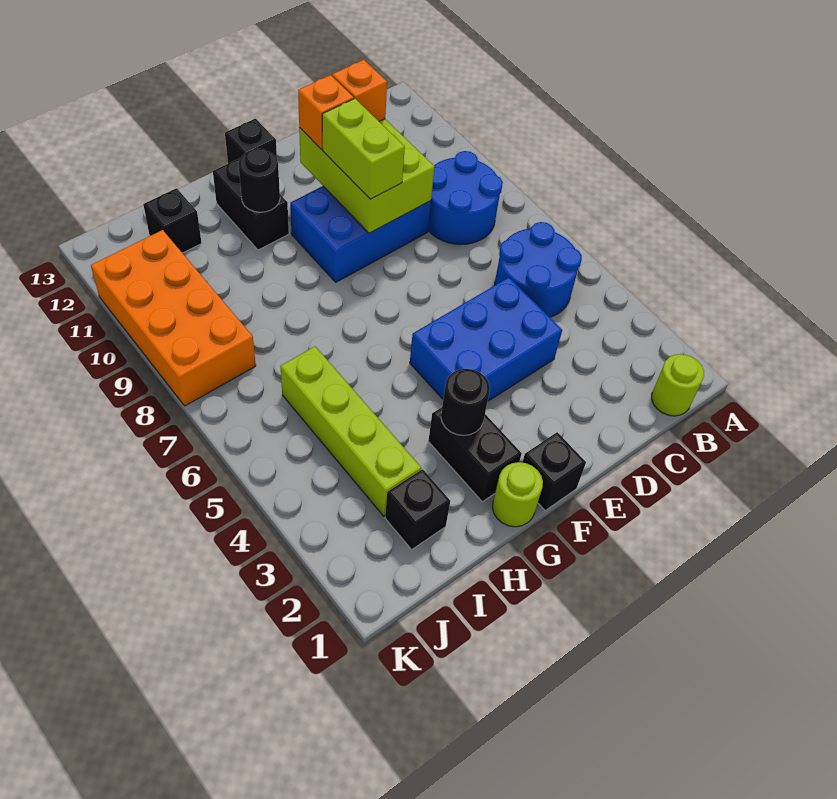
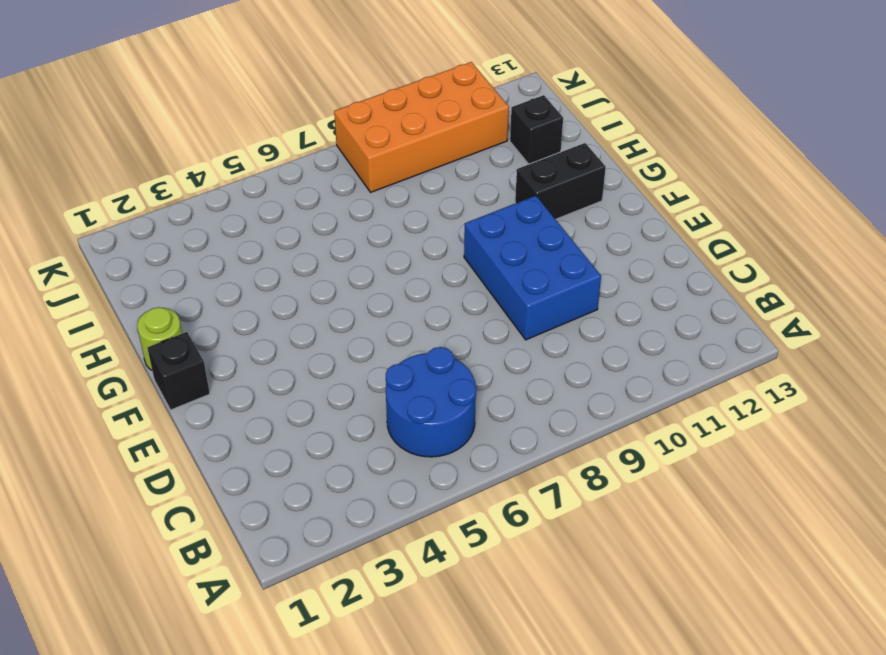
none -> lime 1x1 round brick [652,354,704,416]
none -> blue 2x2 round brick [428,151,503,244]
none -> blue 2x3 brick [410,277,562,401]

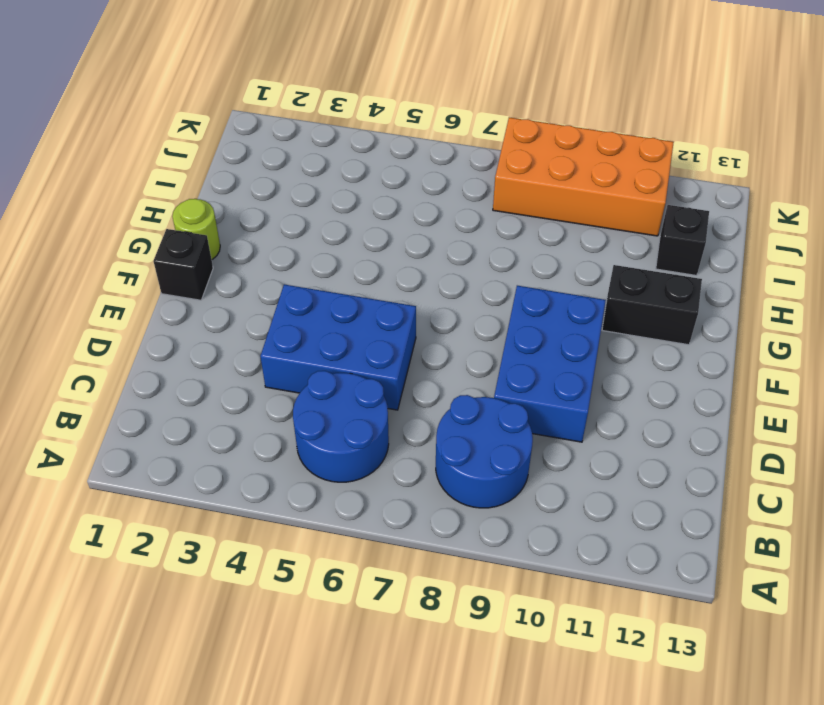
blue 2x3 brick [260,284,416,410] -> blue 2x3 brick turned to [410,277,562,401]
none -> lime 1x1 round brick [652,354,704,416]
none -> black 1x1 brick [225,119,277,164]
none -> black 1x2 brick [428,408,522,502]

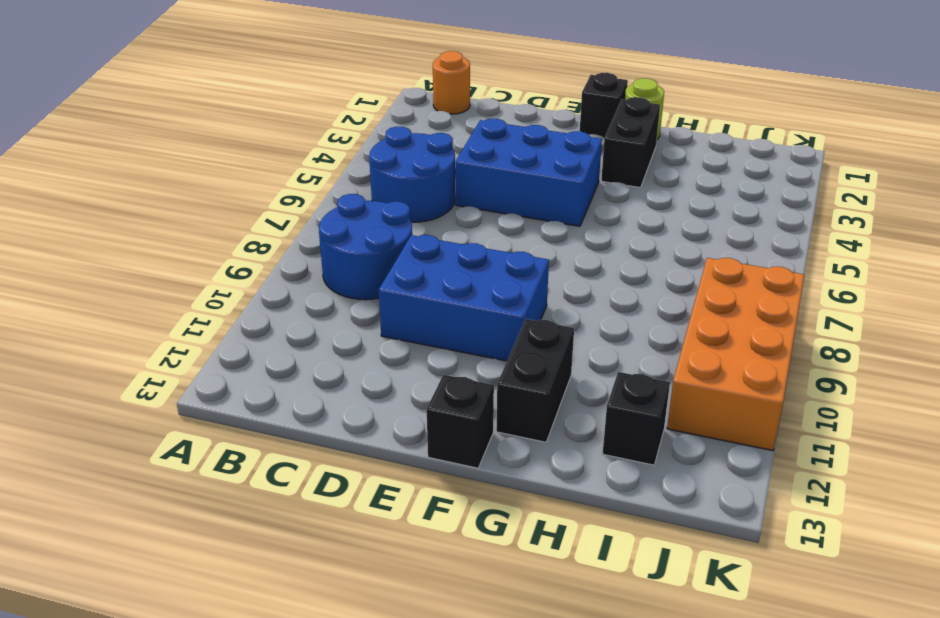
orange 1x1 round brick [433,51,470,114] -> lime 1x1 round brick [652,354,704,416]
none -> black 1x1 brick [385,469,450,549]
none -> lime 1x4 brick [280,347,421,516]
none -> lime 2x3 brick [299,119,435,233]

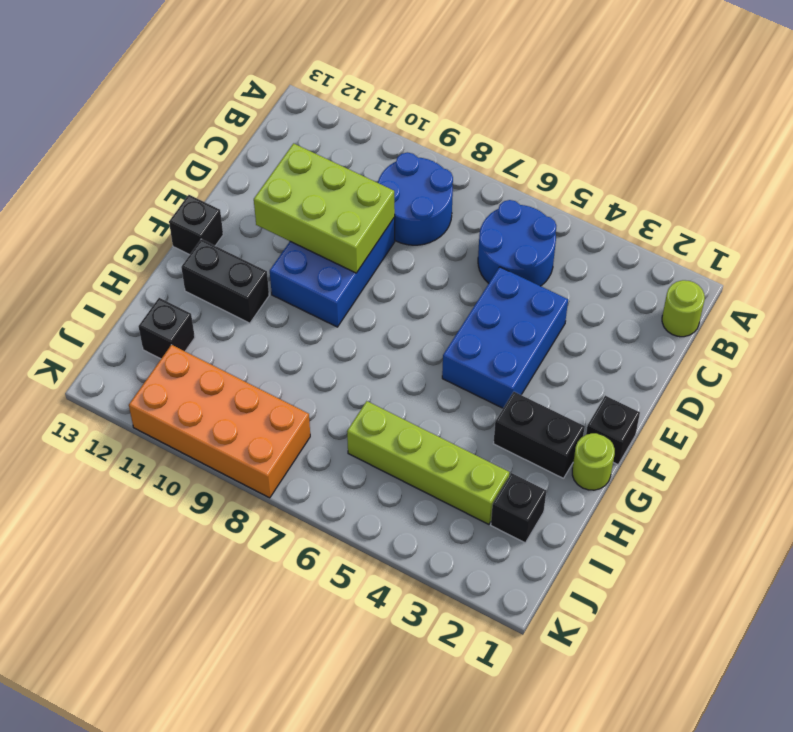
none -> black 1x1 round brick [441,369,490,435]
none -> black 1x1 round brick [238,148,280,212]
none -> orange 1x1 brick [332,60,387,121]

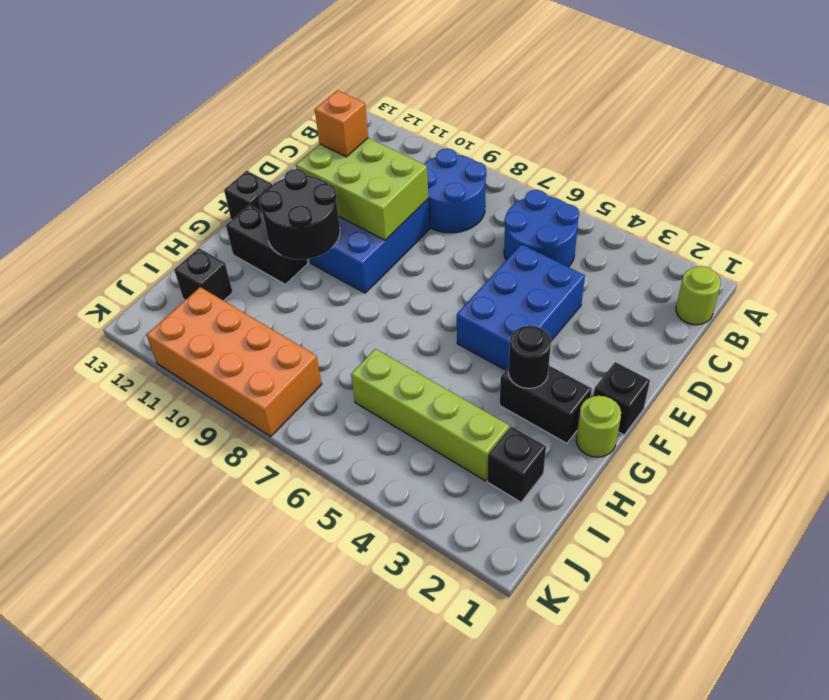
black 2x2 round brick [259,169,340,260] -> black 1x1 round brick [238,148,280,212]
none -> lime 1x2 brick [322,99,405,199]
none -> orange 1x1 brick [298,75,354,150]

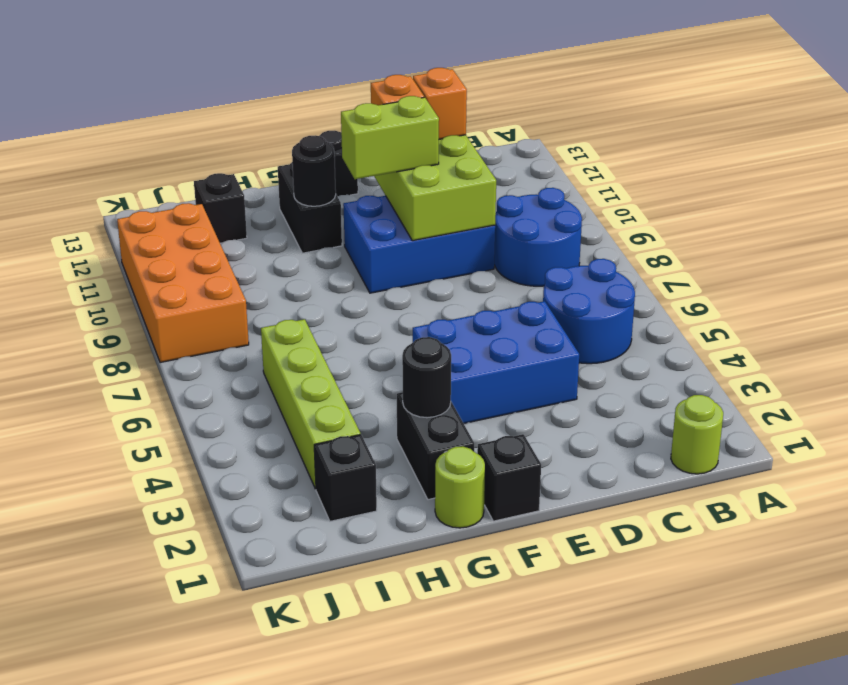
lime 1x2 brick [341,96,439,179] -> lime 1x2 brick turned to [322,99,405,199]

